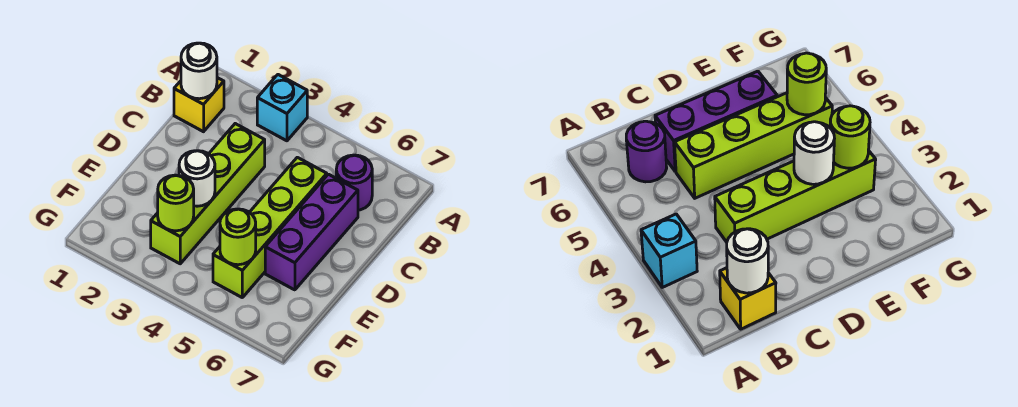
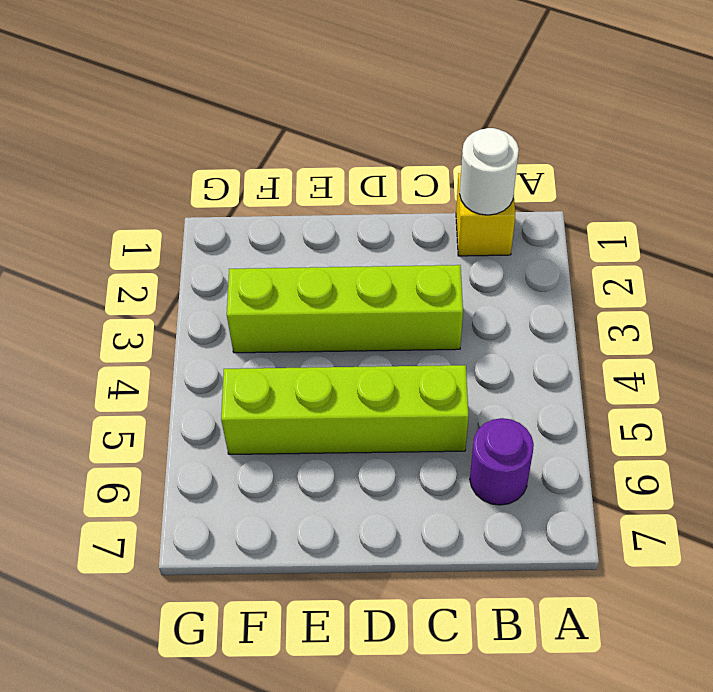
none -> cyan 1x1 brick [257,75,307,141]
none -> purple 1x3 brick [265,174,358,290]

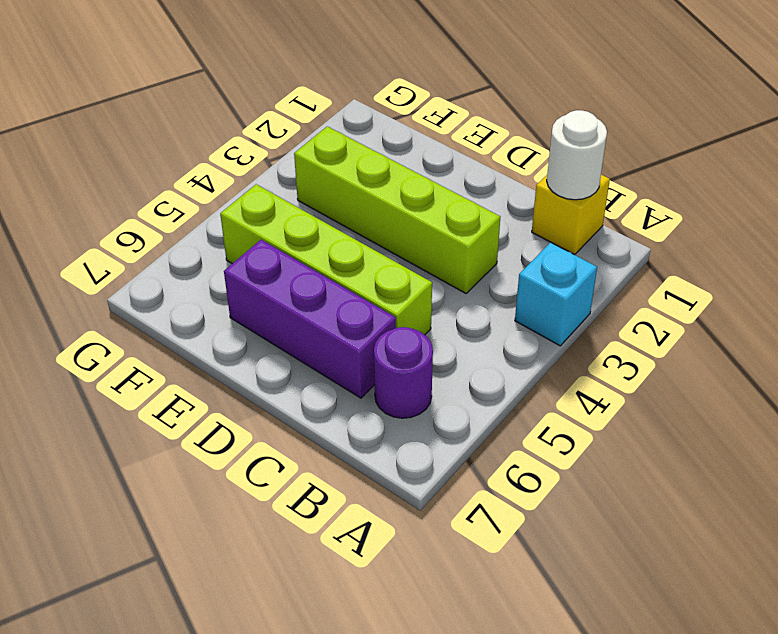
none -> white 1x1 round brick [179,151,215,206]
none -> lime 1x1 round brick [158,175,194,231]

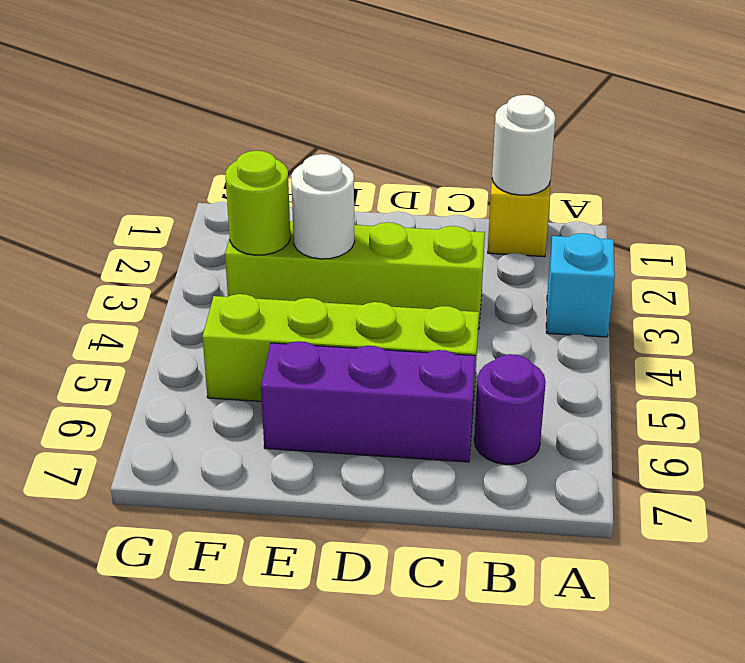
none -> lime 1x1 round brick [220,209,256,265]

